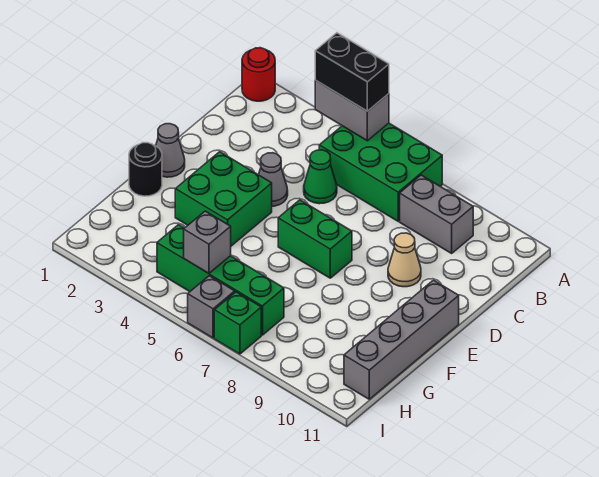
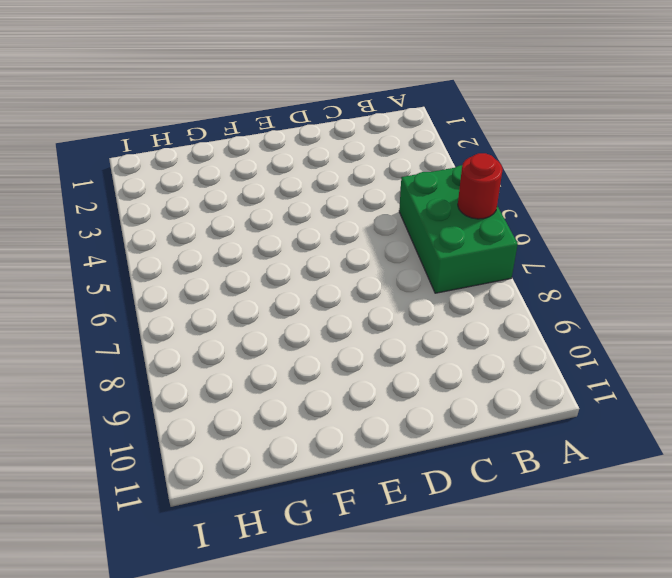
red 1x1 round brick [458,153,503,219] -> red 1x1 round brick moved to [242,48,275,101]
none -> grey 1x2 brick [400,175,473,253]
none -> green 1x1 cone [304,150,337,204]
none -> grey 1x1 cone [259,153,288,206]

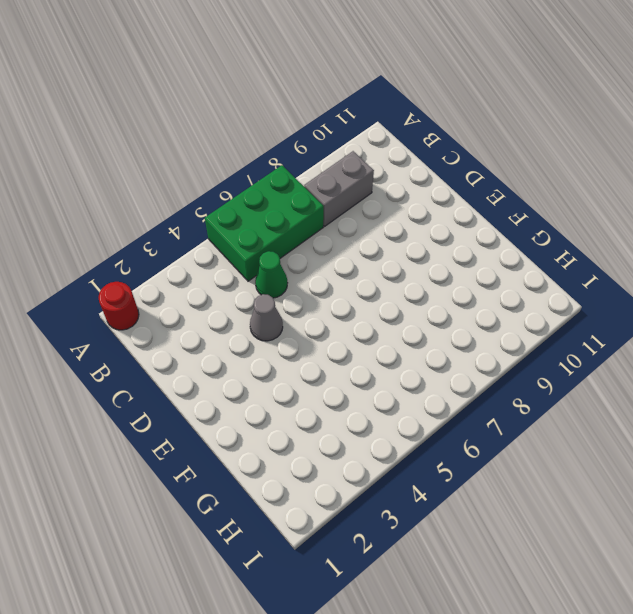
none -> tan 1x1 cone [388,233,421,287]
none -> grey 1x1 cone [156,124,185,177]
none -> green 2x2 brick [175,152,272,246]

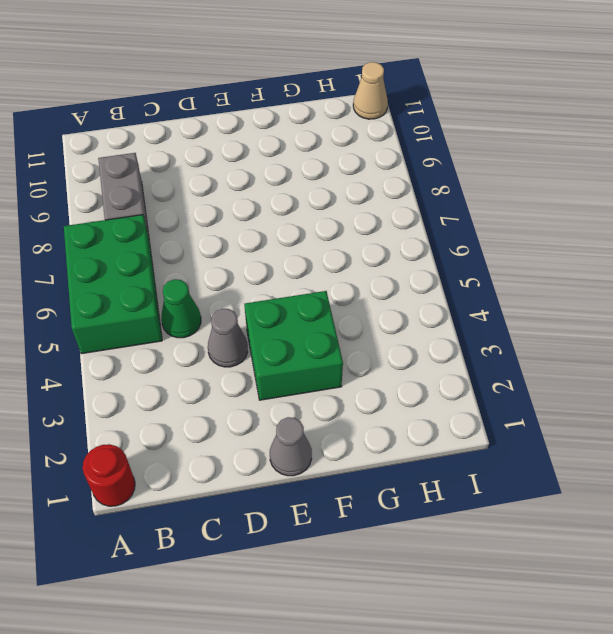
tan 1x1 cone [353,62,388,119] -> tan 1x1 cone moved to [388,233,421,287]
none -> green 1x2 brick [278,200,352,278]
none -> grey 1x4 brick [344,280,459,399]
none -> black 1x1 round brick [129,143,162,196]

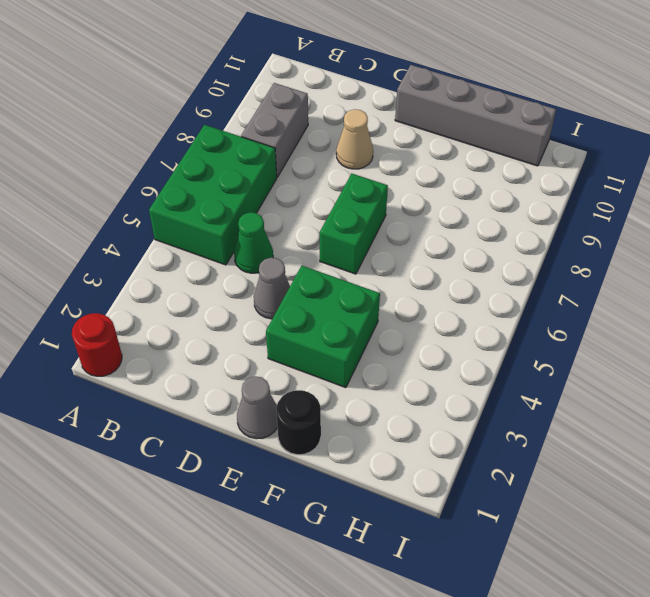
none -> green 1x4 brick [157,225,284,335]
none -> grey 1x1 brick [188,276,235,338]
none -> green 1x1 brick [214,292,261,354]

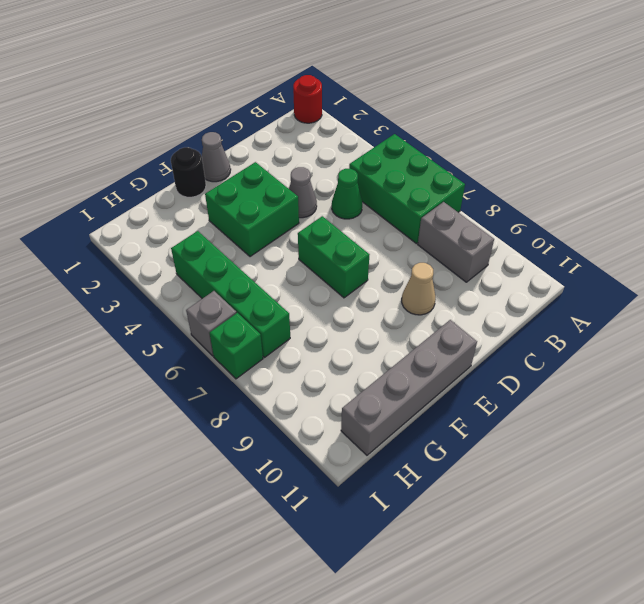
none -> grey 1x2 brick [315,80,389,141]
none -> grey 1x1 brick [184,211,231,273]
none -> black 1x2 brick [315,33,389,111]

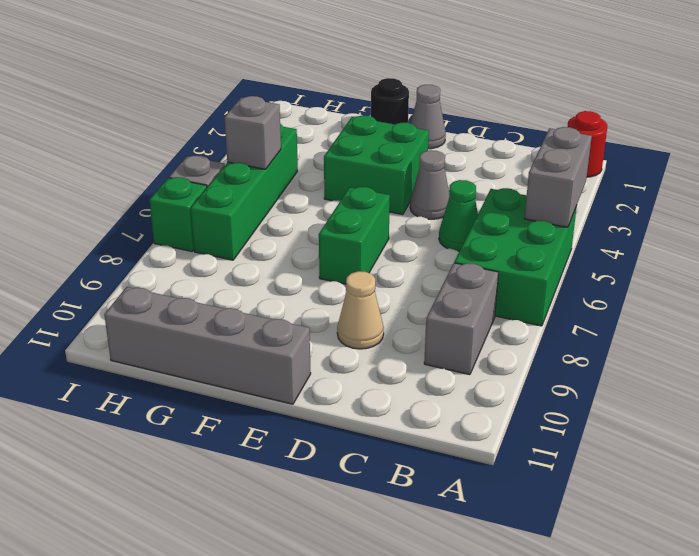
none -> black 1x2 brick [315,33,389,111]

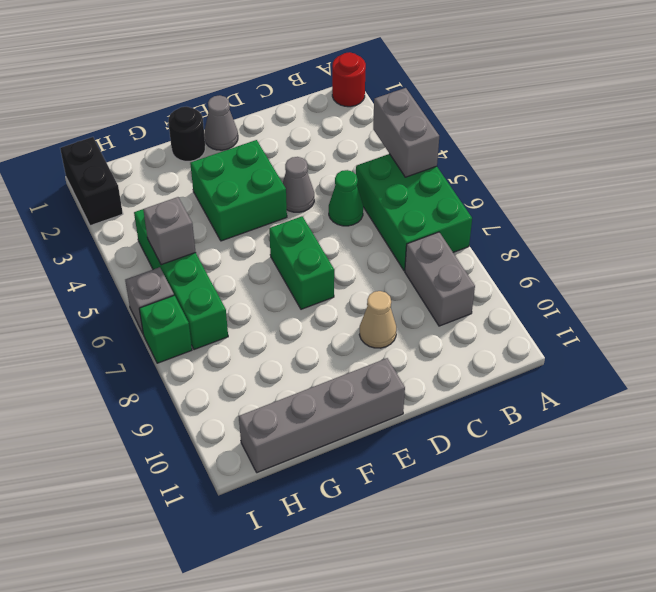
black 1x2 brick [60,137,123,226] -> black 1x2 brick moved to [315,33,389,111]

